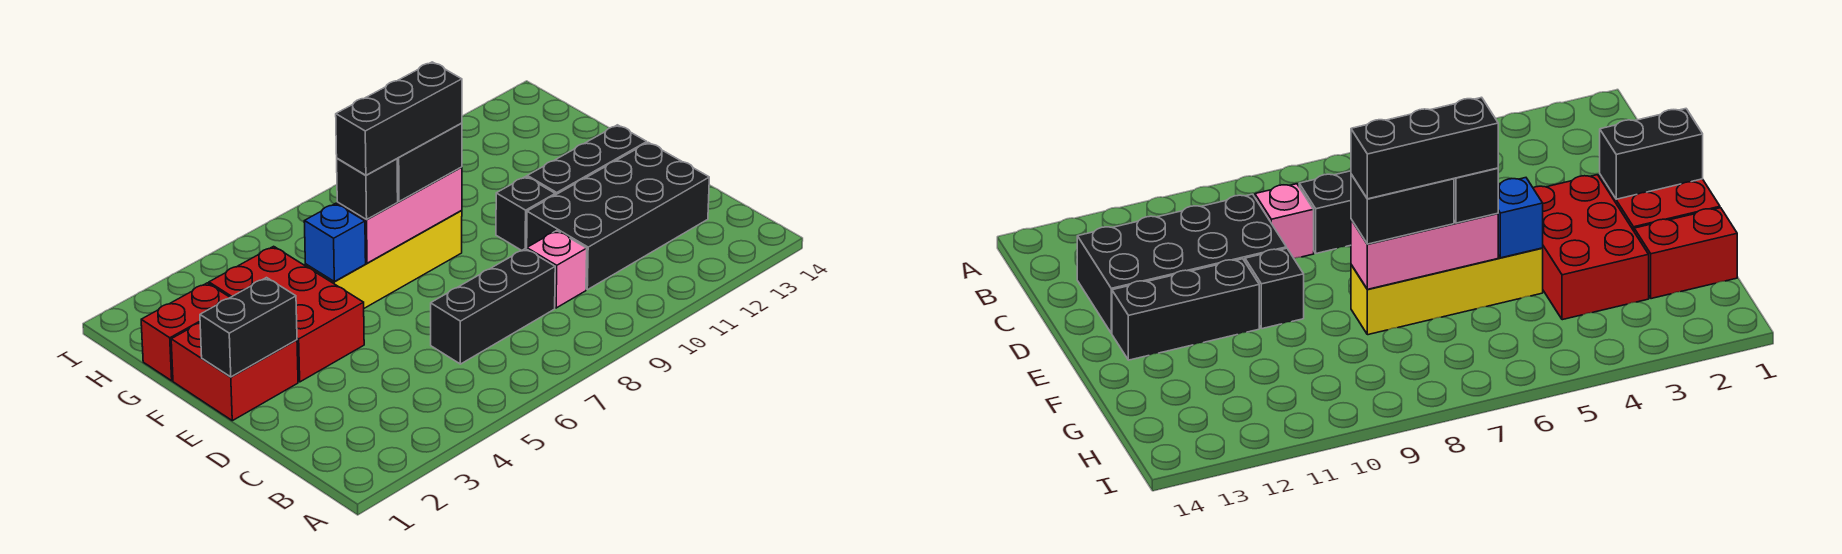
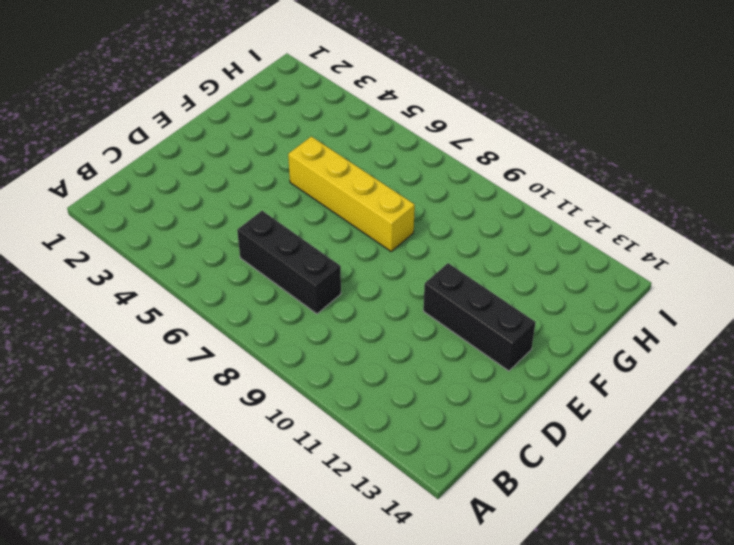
none -> pink 1x1 brick [527,231,587,308]
none -> black 2x4 brick [527,142,709,290]
none -> red 2x2 brick [171,323,298,421]

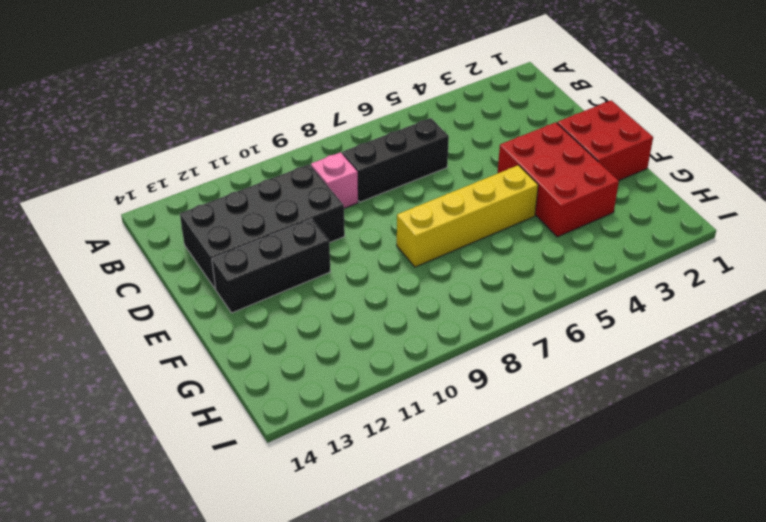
none -> black 1x1 brick [496,177,555,250]
none -> red 1x2 brick [141,283,230,381]
none -> black 1x2 brick [200,278,297,377]

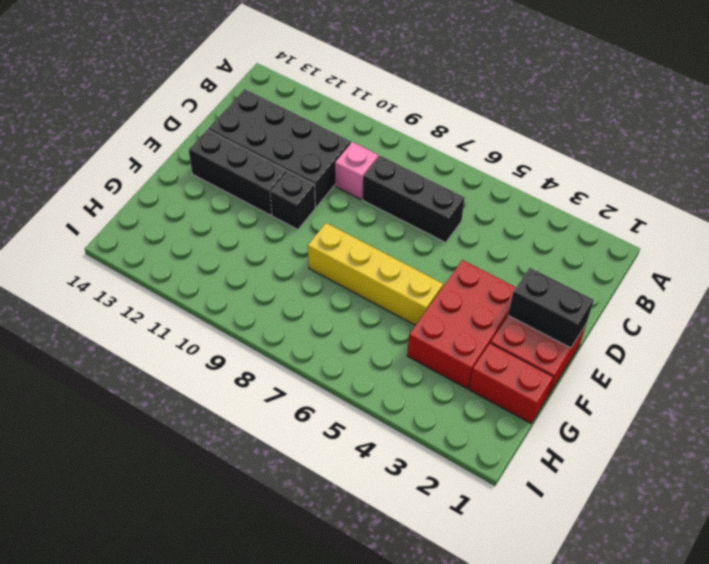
none -> blue 1x1 brick [304,203,366,282]
none -> pink 1x3 brick [337,167,462,263]
none -> black 1x1 brick [337,159,398,219]

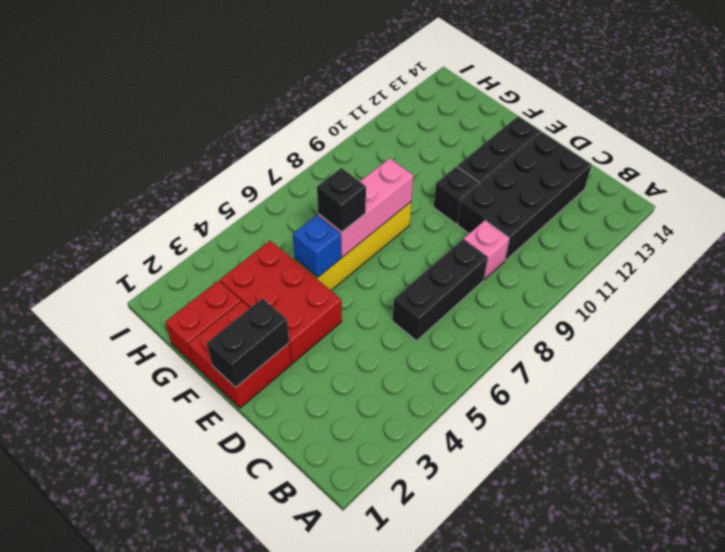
none -> black 1x2 brick [397,123,462,201]
none -> black 1x3 brick [336,62,462,175]

